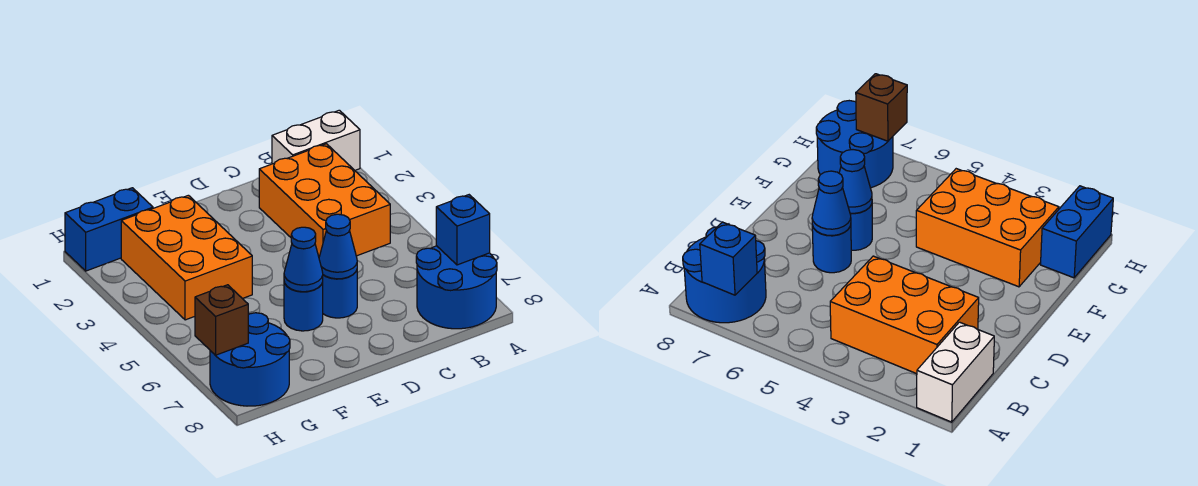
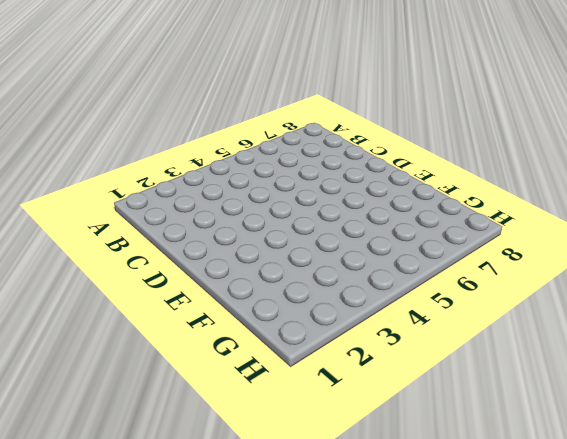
none -> white 1x2 brick [272,110,360,170]
none -> blue 2x2 round brick [416,246,497,329]
none -> orange 2x3 brick [259,144,390,257]

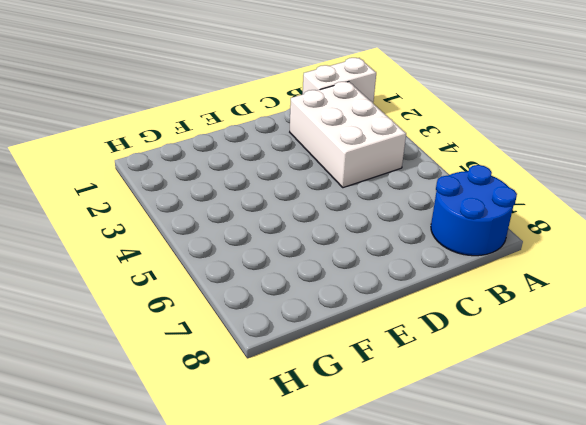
white 2x3 brick [290,82,406,188] -> orange 2x3 brick [259,144,390,257]
none -> blue 1x1 round brick [322,270,357,318]
none -> blue 1x1 round brick [284,282,323,331]
none -> orange 2x3 brick [121,195,252,320]

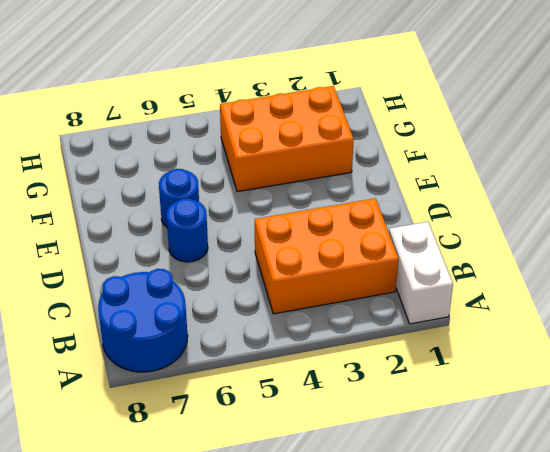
none -> blue 1x2 brick [65,188,153,271]
none -> blue 2x2 round brick [210,313,290,406]
none -> blue 1x1 brick [436,195,490,265]

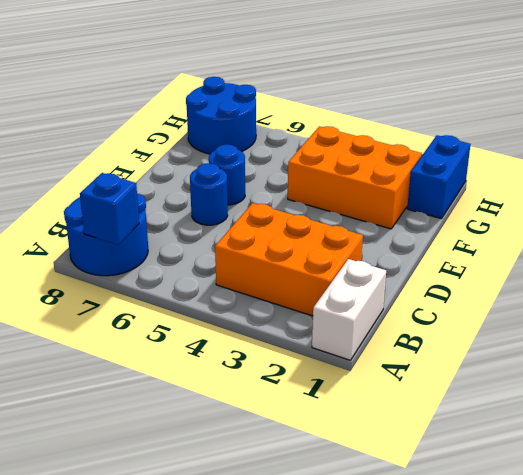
none -> blue 1x1 cone [319,214,357,279]
none -> blue 1x1 cone [284,227,323,292]
none -> brown 1x1 brick [195,285,248,355]

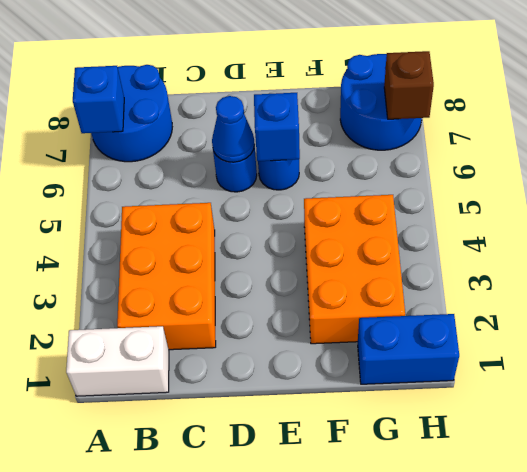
blue 1x1 brick [254,93,300,161] -> blue 1x1 cone [284,227,323,292]

